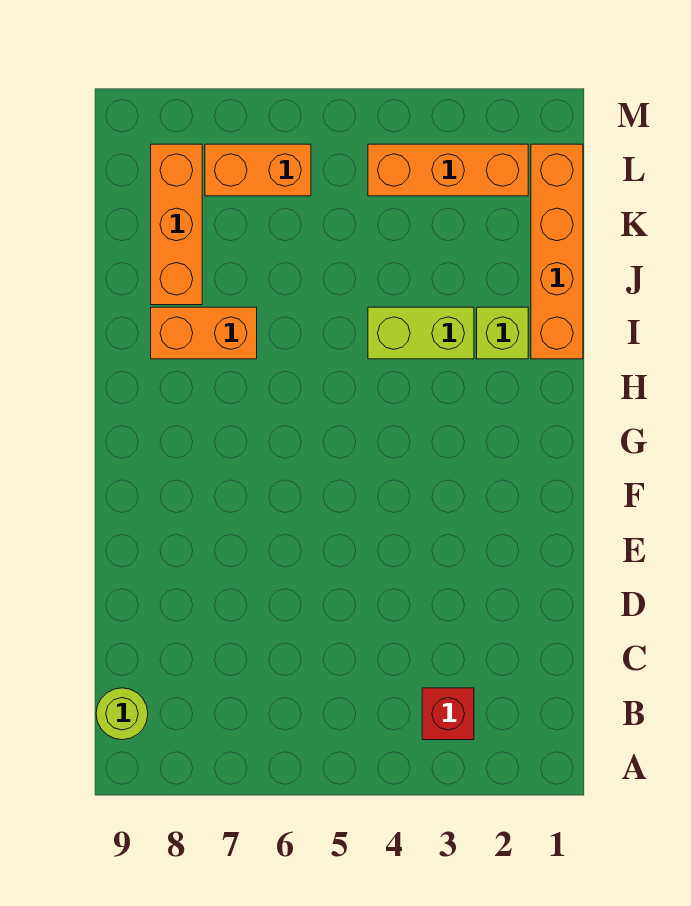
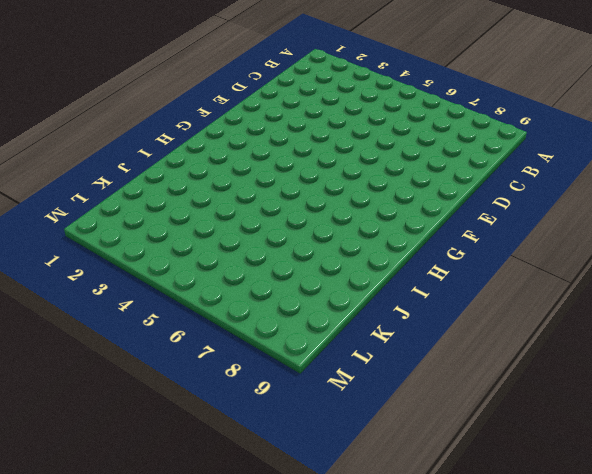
none -> red 1x1 brick [422,688,474,740]
none -> lime 1x1 round brick [96,688,148,740]

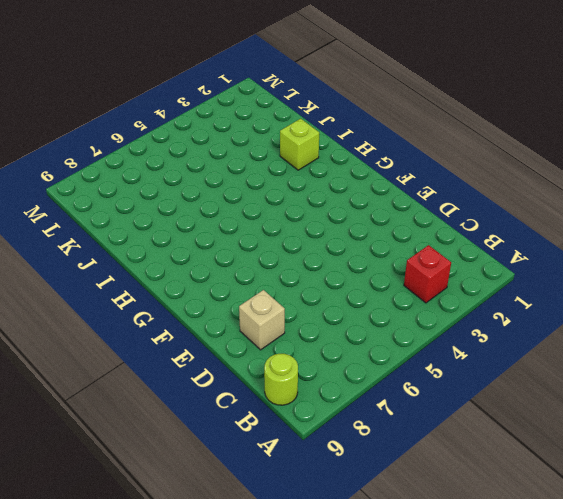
tan 1x1 brick [239,290,285,350] -> none
none -> orange 1x4 brick [531,144,583,359]
none -> lime 1x2 brick [368,307,474,359]

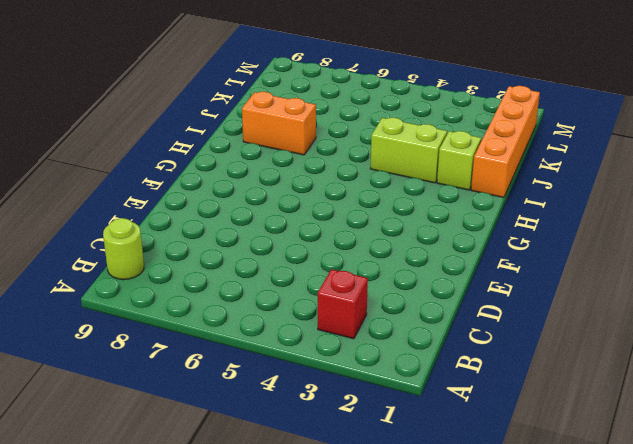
none -> orange 1x3 brick [151,144,202,305]
none -> orange 1x3 brick [368,144,528,196]

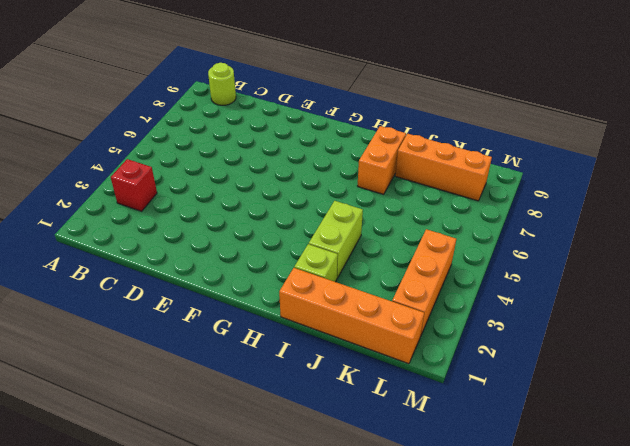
none -> orange 1x2 brick [205,144,311,196]

